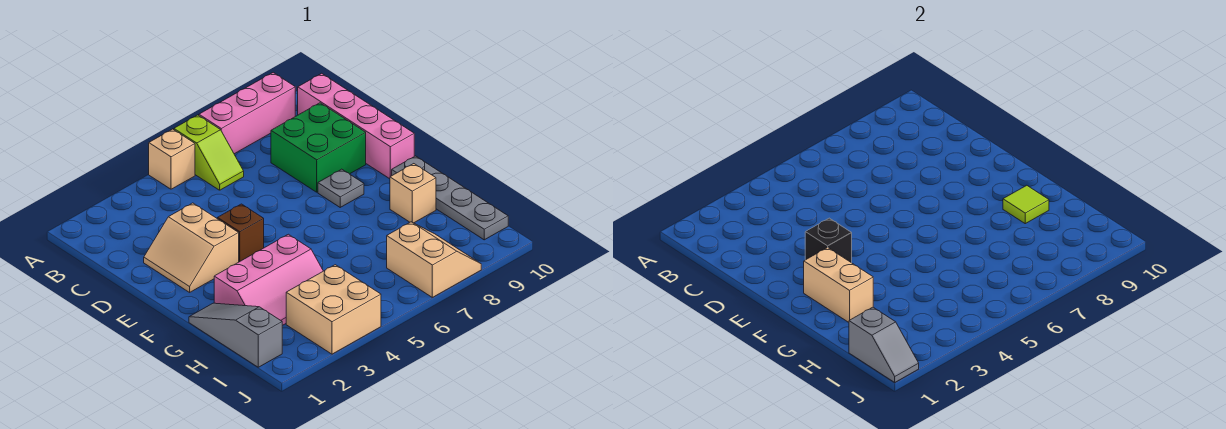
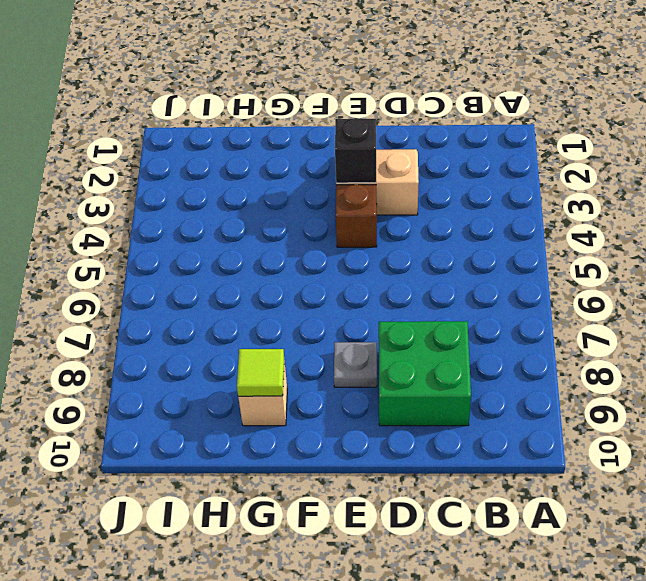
none -> tan 1x1 brick [149,129,195,189]
none -> lime 1x2 slope [174,115,244,190]
none -> pink 1x3 brick [199,73,295,154]

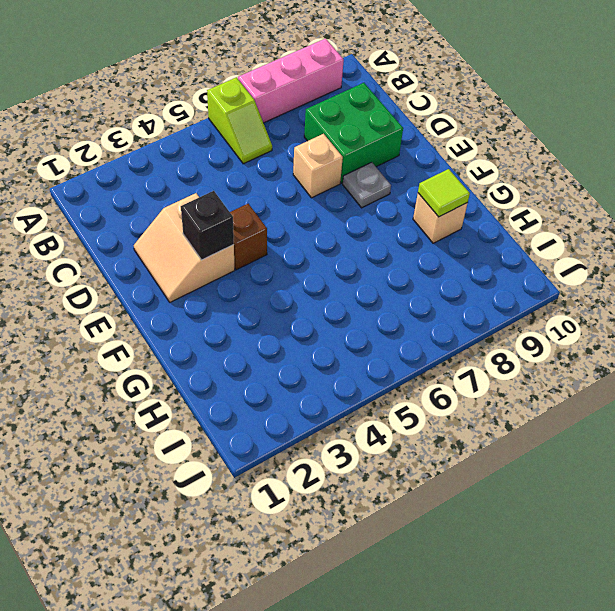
tan 1x1 brick [293,134,343,198] -> tan 1x1 brick moved to [149,129,195,189]
none -> pink 1x4 brick [298,73,414,179]
none -> grey 1x4 plate [392,156,508,240]
none -> grey 1x3 slope [189,303,282,367]

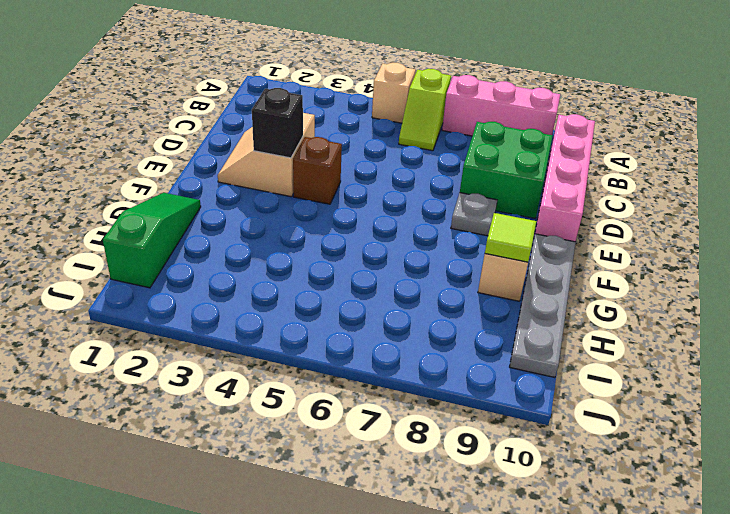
green 1x3 slope [103,193,201,288] -> grey 1x3 slope [189,303,282,367]
none -> pink 2x3 slope [214,234,323,326]
none -> tan 2x2 brick [286,265,381,354]
none -> tan 2x2 slope [387,222,481,297]

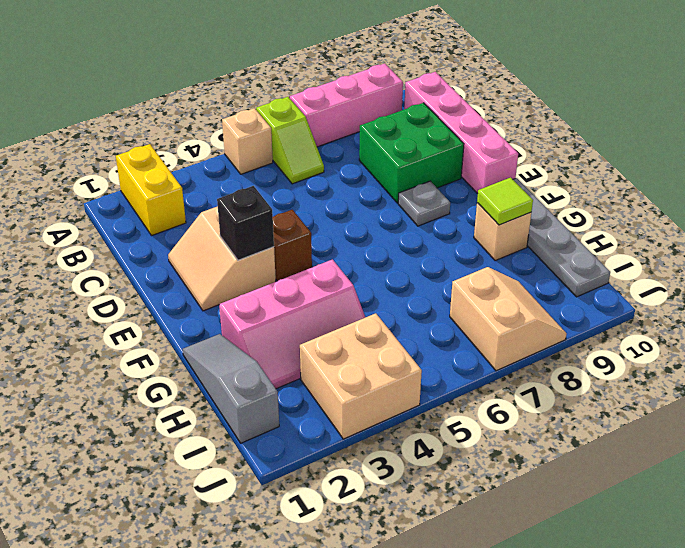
yellow 1x2 brick [116,144,186,236] -> none
none -> tan 1x2 brick [804,248,873,322]
none -> grey 1x2 slope [849,307,919,382]

